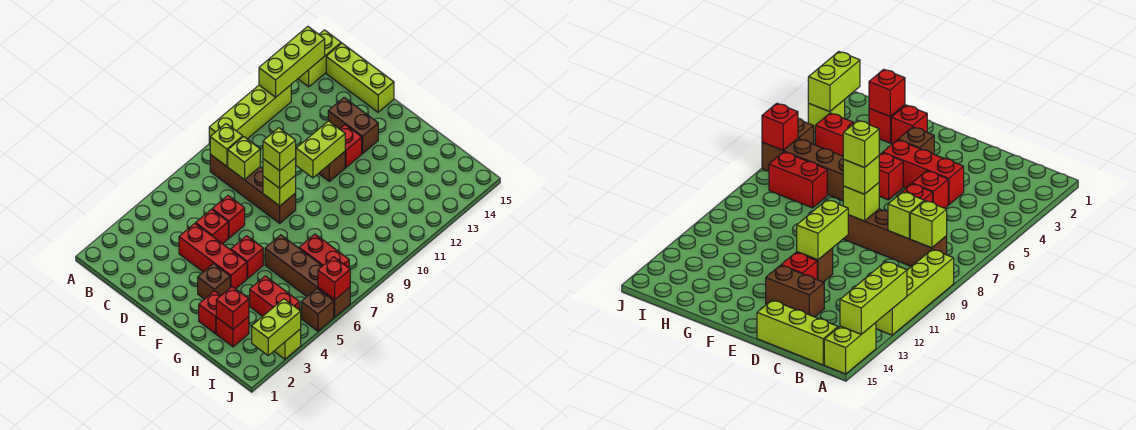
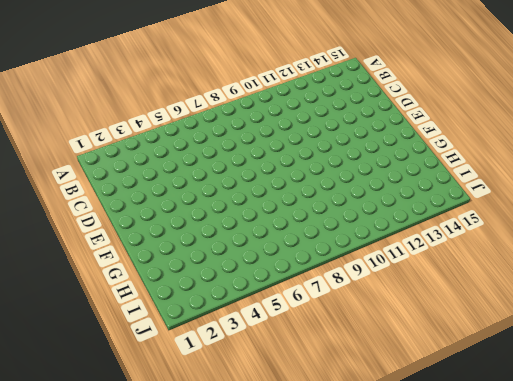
none -> lime 1x4 brick [209,85,291,145]
none -> lime 1x2 brick [298,30,341,87]
none -> brown 1x4 brick [210,154,296,223]

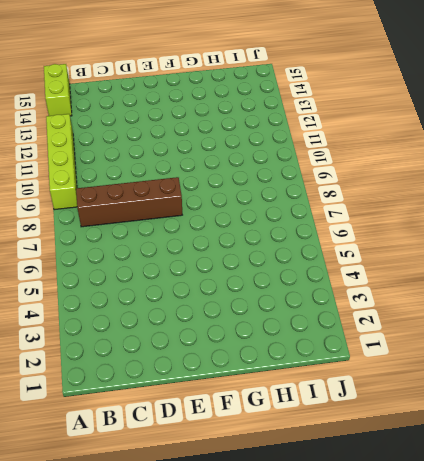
none -> lime 1x3 brick [326,43,394,112]
none -> red 1x3 brick [179,224,247,289]
none -> red 1x1 brick [196,209,228,244]

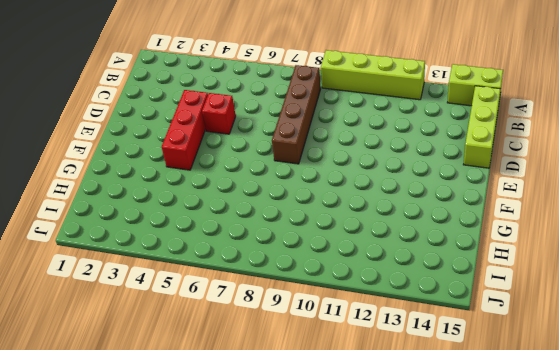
none -> red 1x1 brick [212,196,245,238]
none -> brown 1x2 brick [328,98,378,153]
none -> brown 1x1 brick [318,152,345,181]

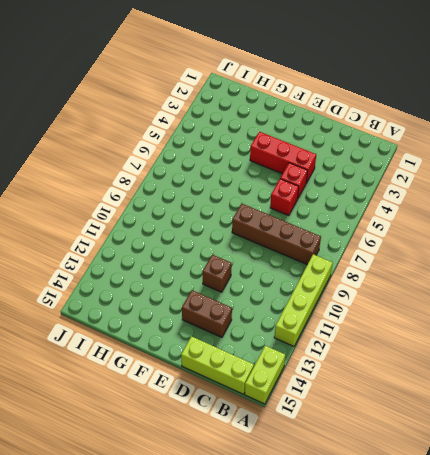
none -> red 1x1 brick [340,125,362,167]
none -> brown 1x1 brick [198,264,230,299]
none -> red 1x1 brick [231,236,263,278]

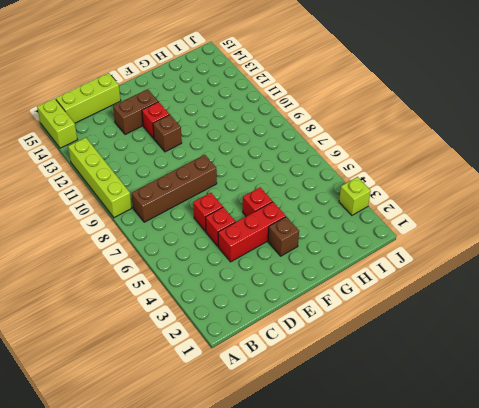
none -> red 1x1 brick [199,291,221,334]
none -> brown 1x4 brick [265,235,350,317]
none -> red 1x1 brick [216,317,249,347]

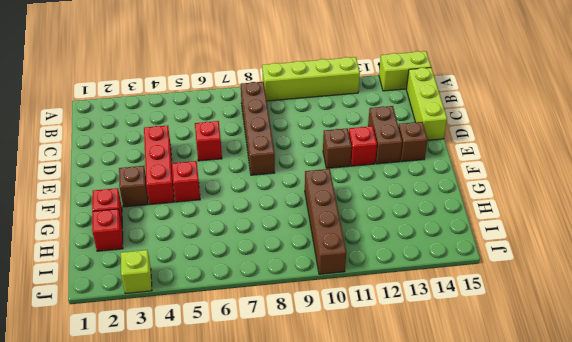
brown 1x1 brick [399,122,428,162] -> brown 1x1 brick moved to [301,289,334,331]
brown 1x4 brick [305,169,346,274] -> brown 1x4 brick moved to [265,235,350,317]
none -> red 1x1 brick [196,209,228,244]
none -> red 1x2 brick [250,276,300,316]
none -> red 1x2 brick [299,234,349,268]

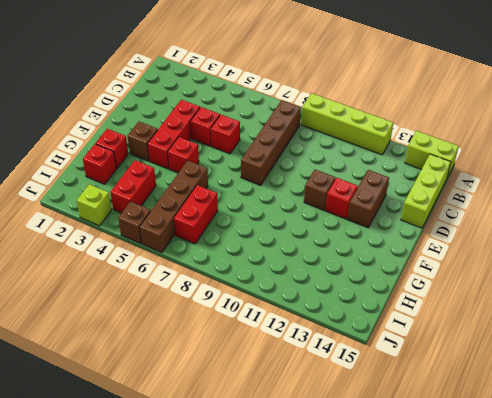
none -> lime 1x3 brick [259,27,325,97]
none -> lime 1x1 brick [210,124,243,166]
none -> lime 1x1 brick [228,137,260,180]

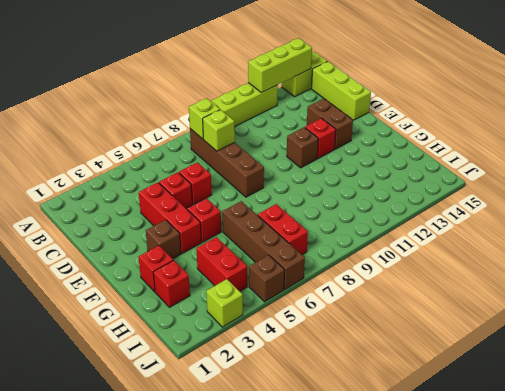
none -> lime 1x1 brick [263,175,296,206]
none -> lime 1x2 brick [296,121,345,178]
none -> red 1x1 brick [216,287,249,329]

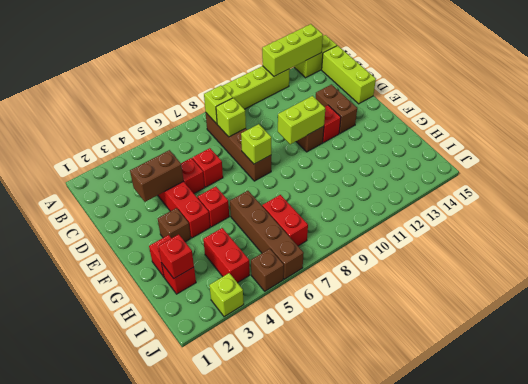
brown 1x2 brick [130,150,183,202] -> none
none -> lime 1x2 brick [252,299,301,355]
none -> red 1x1 brick [318,257,350,300]
none -> lime 1x1 brick [263,158,296,188]

